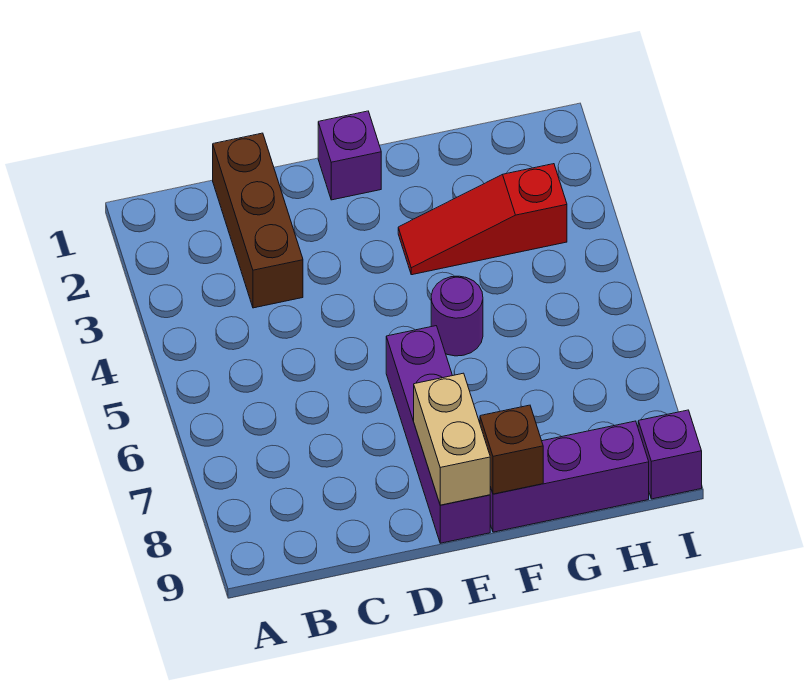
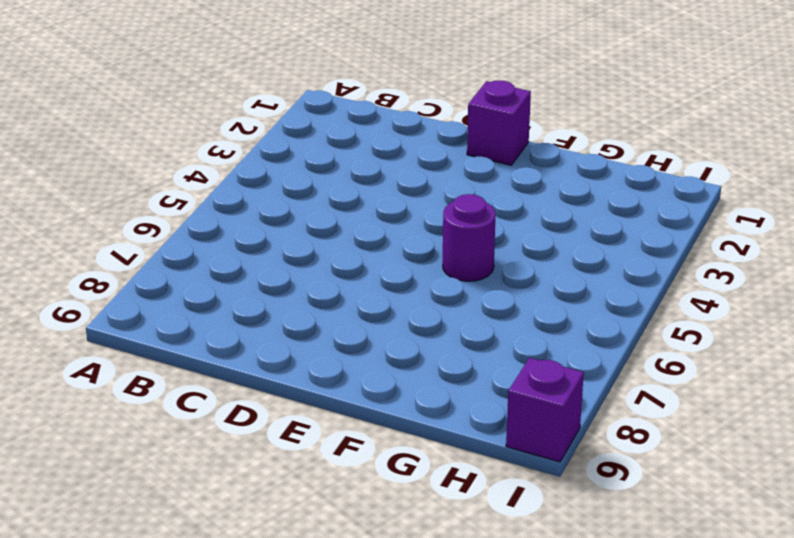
none -> brown 1x3 brick [213,133,303,308]
none -> purple 1x4 brick [386,326,490,543]

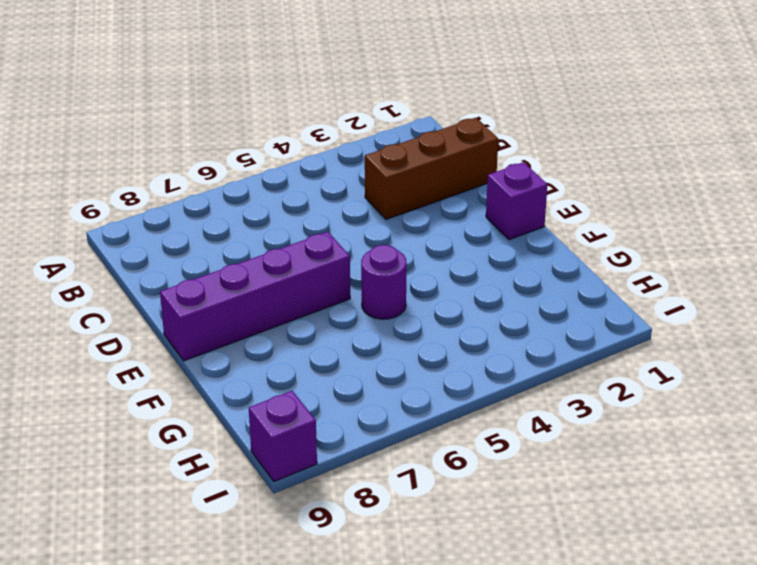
none -> red 1x3 slope [398,164,567,275]
none -> purple 1x3 brick [490,421,649,532]

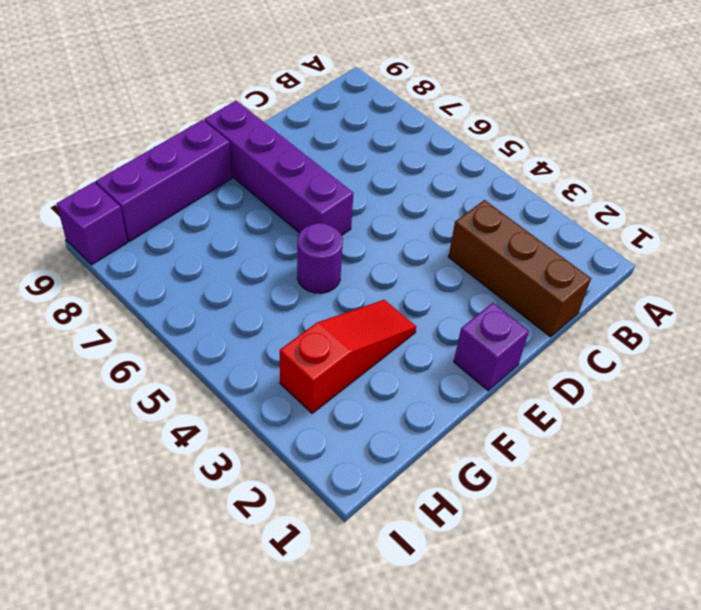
none -> tan 1x2 brick [414,373,490,505]
none -> brown 1x1 brick [480,405,543,494]

